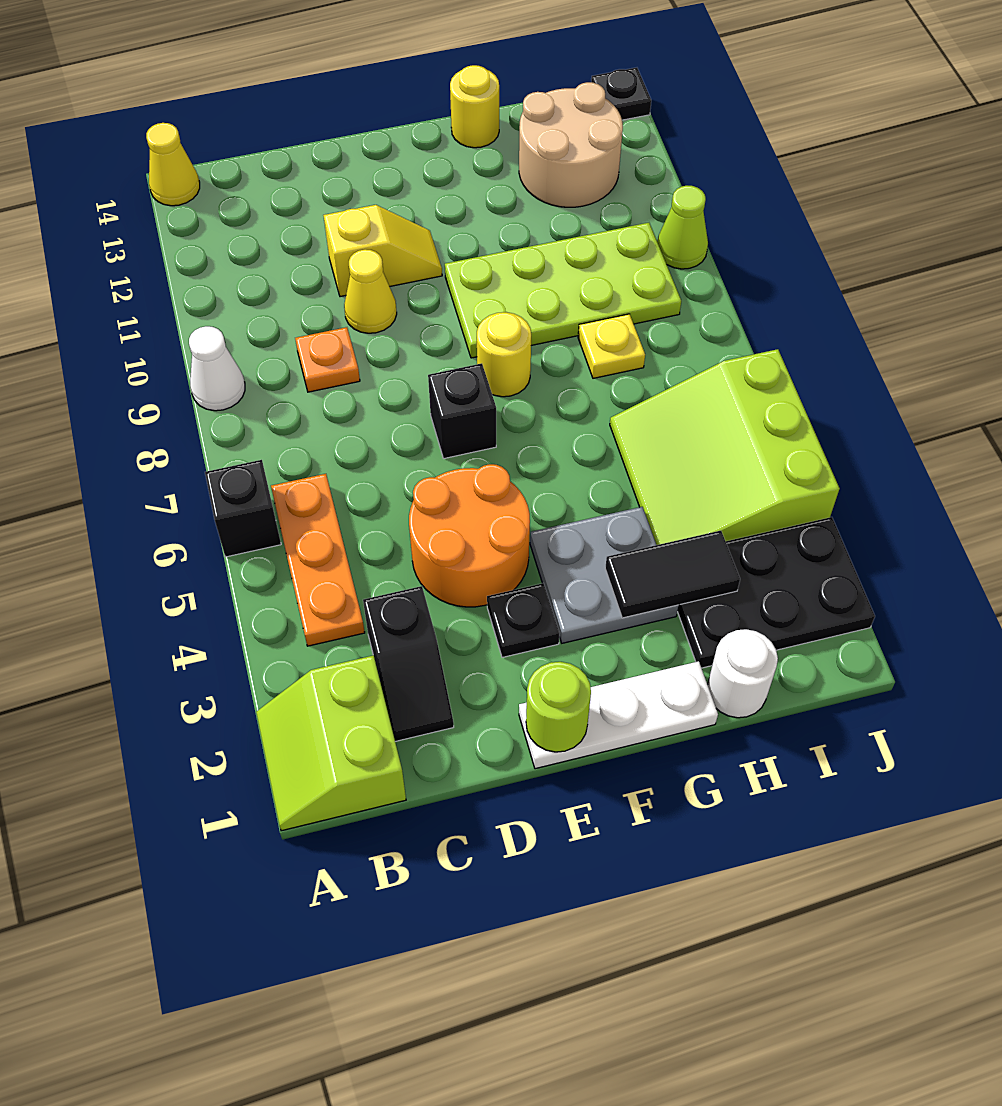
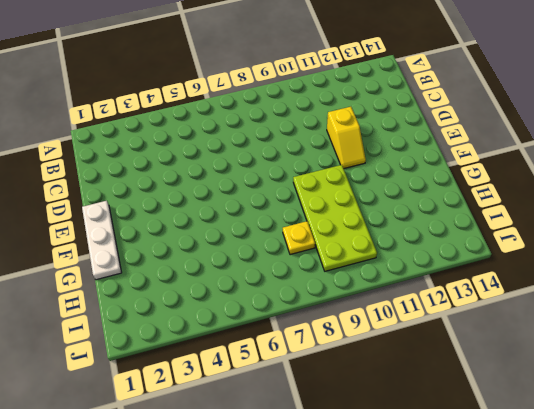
none -> lime 2x2 slope [256,655,406,831]
none -> black 1x1 brick [205,460,281,557]
none -> white 1x1 cone [189,326,245,411]

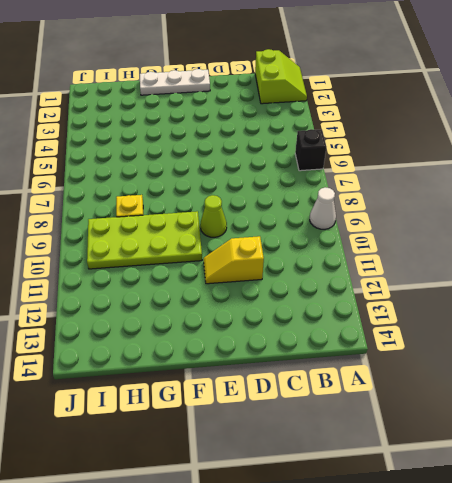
lime 1x1 cone [200,195,227,237] -> lime 1x1 cone moved to [657,186,708,269]
none -> yellow 1x1 cone [146,123,200,206]
none -> orange 1x3 plate [271,474,365,646]
none -> black 1x2 slope [363,586,454,741]

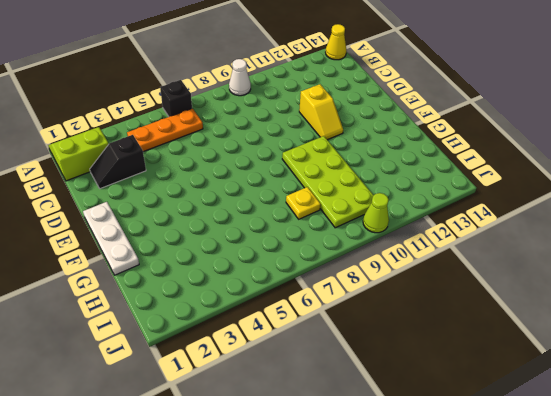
none -> orange 1x1 plate [295,327,360,392]
none -> orange 2x2 round brick [409,464,530,607]
none -> yellow 1x1 cone [344,249,397,333]

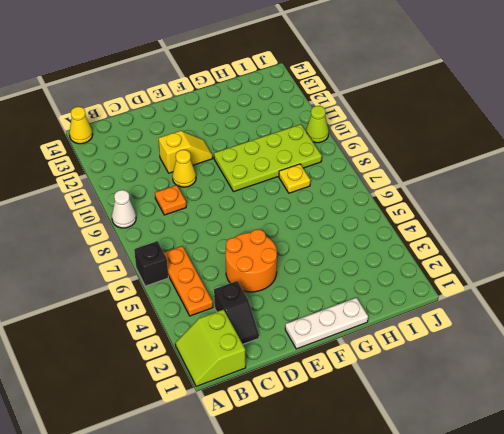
none -> black 1x1 plate [487,583,559,657]
none -> black 1x1 brick [428,363,496,458]
none -> grey 2x2 plate [530,507,678,643]

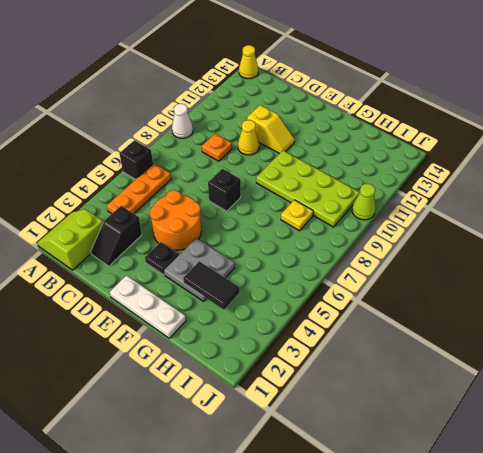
none -> yellow 1x1 round brick [477,312,531,397]
none -> yellow 1x1 round brick [450,65,499,148]
none -> white 1x1 round brick [708,629,778,718]

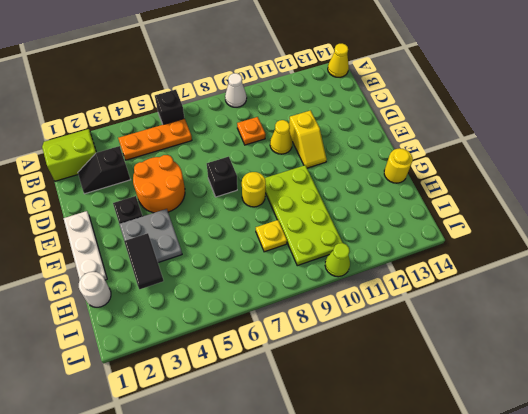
none -> black 2x3 plate [677,517,875,668]
none -> lime 3x3 slope [610,349,840,545]
none -> tan 2x2 round brick [519,82,623,207]

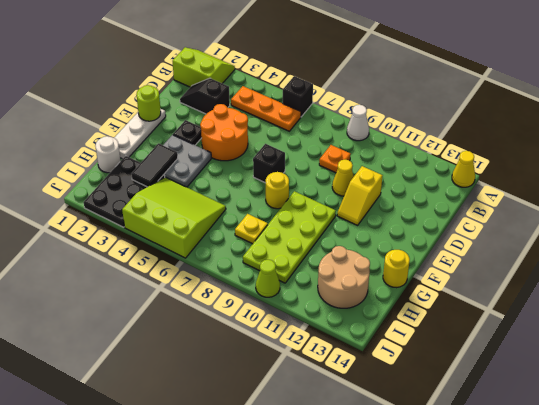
none -> black 1x1 plate [591,68,651,120]

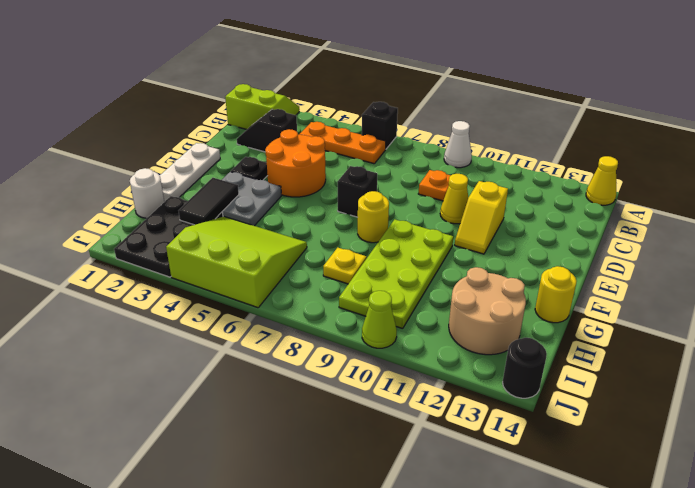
black 1x1 round brick [503,338,547,398] -> black 1x1 plate [591,68,651,120]
none -> lime 1x1 round brick [526,662,591,752]

